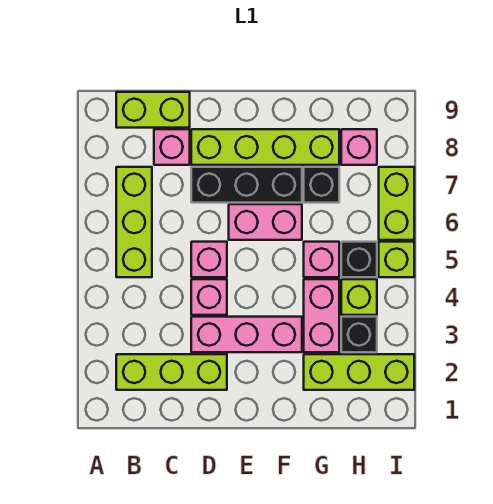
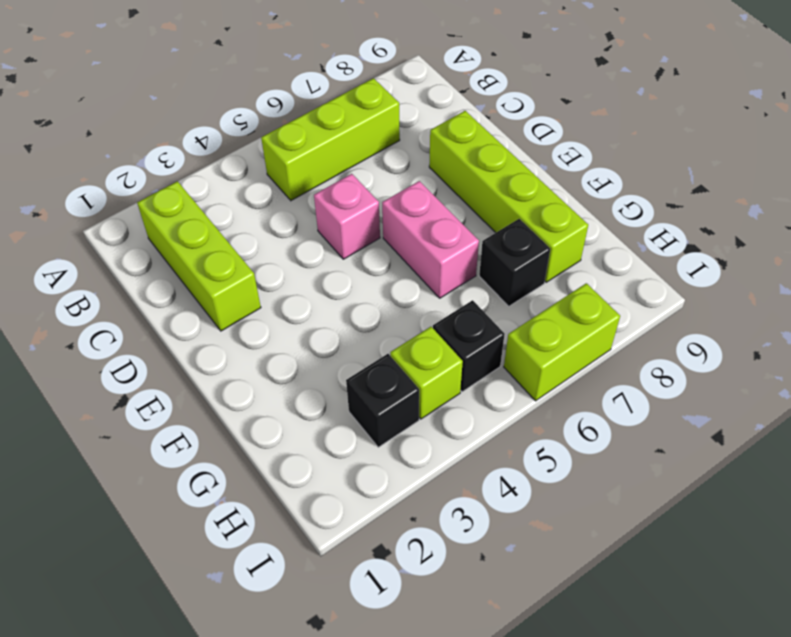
none -> lime 1x2 brick [116,92,190,128]
none -> pink 1x1 brick [154,129,190,165]
none -> pink 1x3 brick [191,317,302,352]

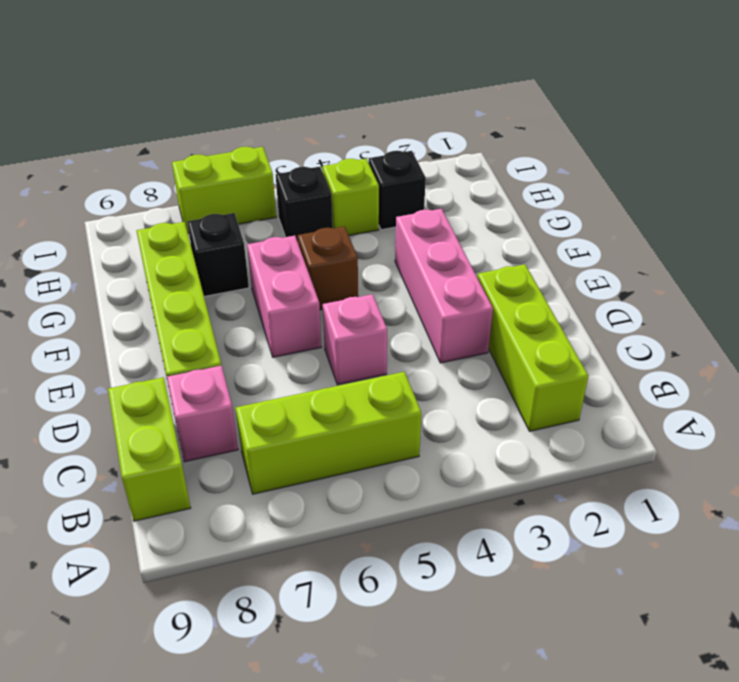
brown 1x1 brick [298,226,358,310] -> none
none -> pink 1x1 brick [191,279,227,315]
none -> black 1x3 brick [191,167,302,203]
none -> lime 1x3 brick [304,354,414,390]

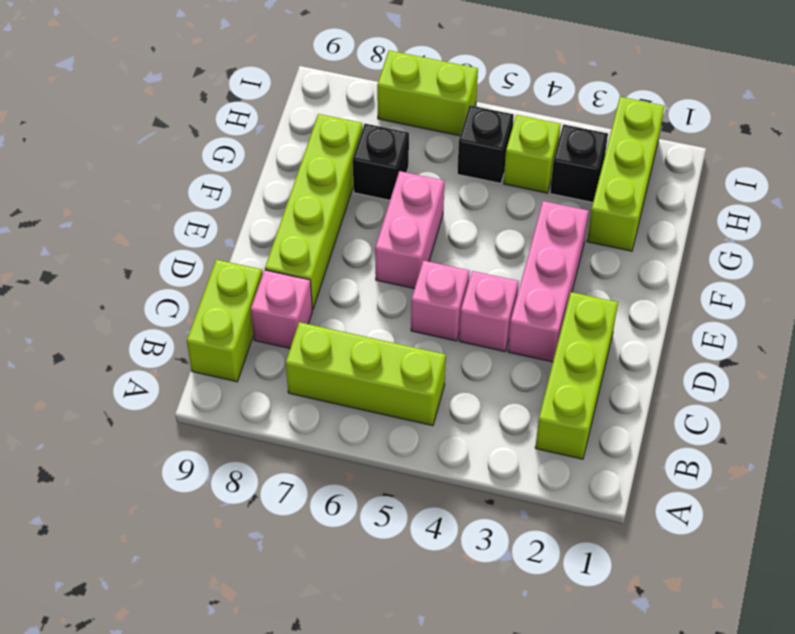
none -> black 1x3 brick [191,167,302,203]
none -> pink 1x2 brick [304,279,339,352]
none -> pink 1x1 brick [304,242,339,277]

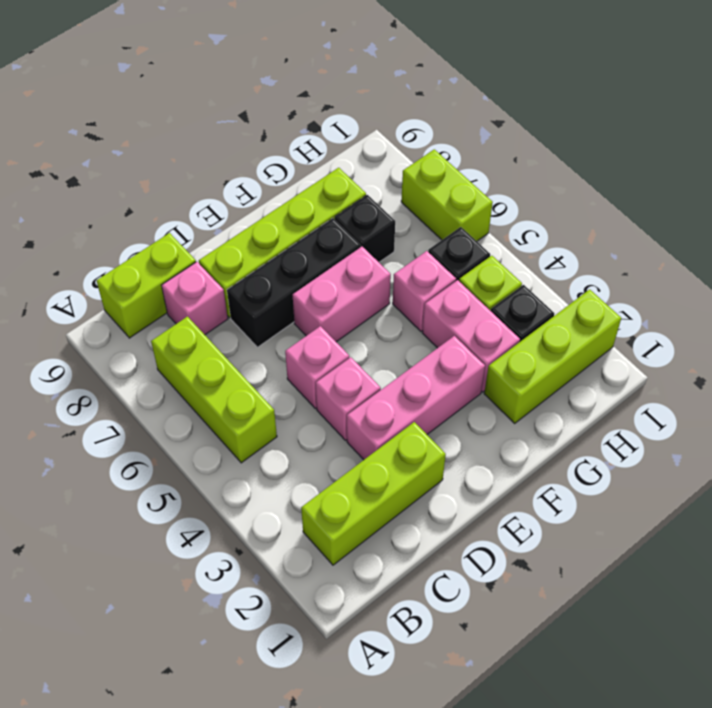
none -> pink 1x1 brick [341,129,377,165]
none -> lime 1x1 brick [379,242,414,277]

